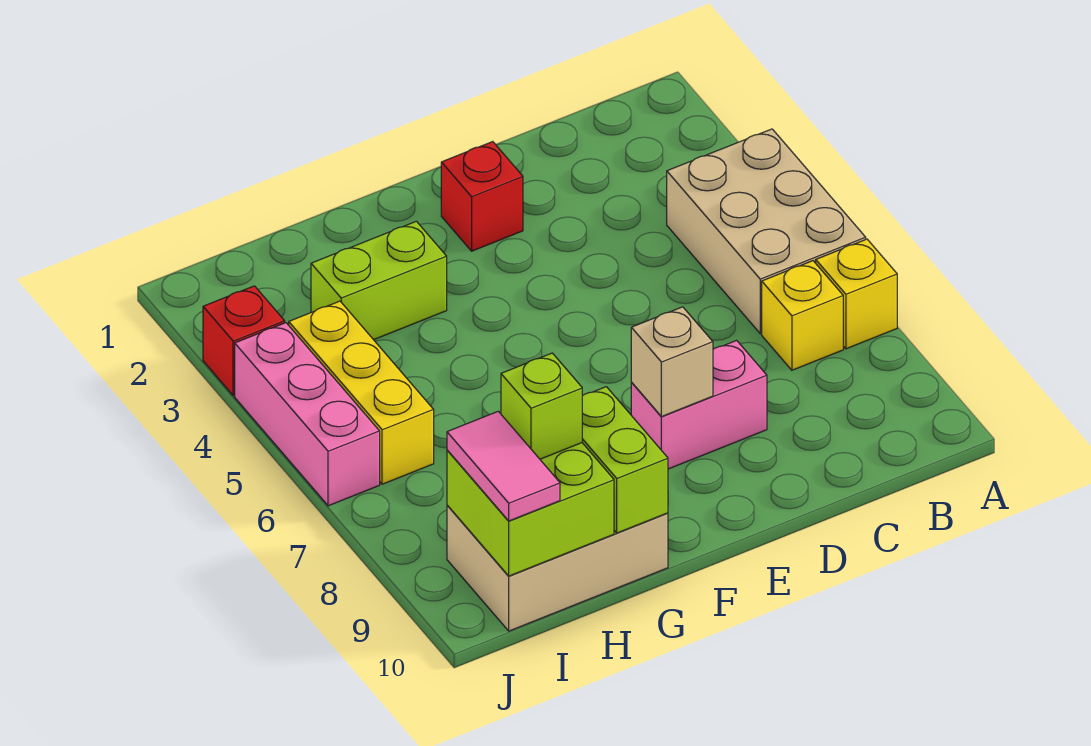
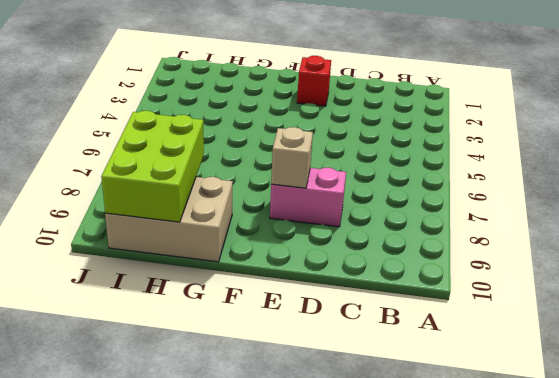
lime 2x3 brick [101,111,204,222] -> lime 2x2 brick [447,443,614,576]
none -> tan 2x3 brick [667,129,866,334]
none -> yellow 1x1 brick [816,239,897,349]
none -> yellow 1x1 brick [762,261,843,370]

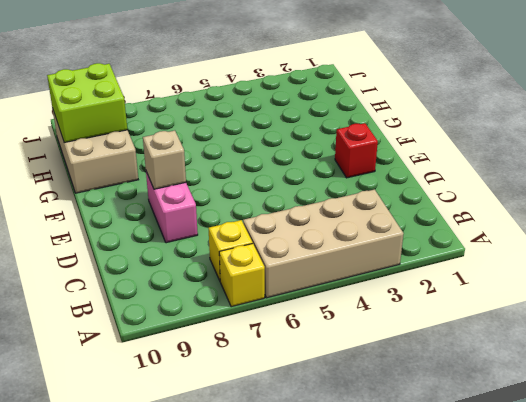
tan 2x4 brick [243,189,404,298] -> tan 2x3 brick [667,129,866,334]
none -> lime 1x2 brick [311,221,447,340]
none -> yellow 1x3 brick [289,301,434,484]
none -> red 1x1 brick [203,286,285,396]

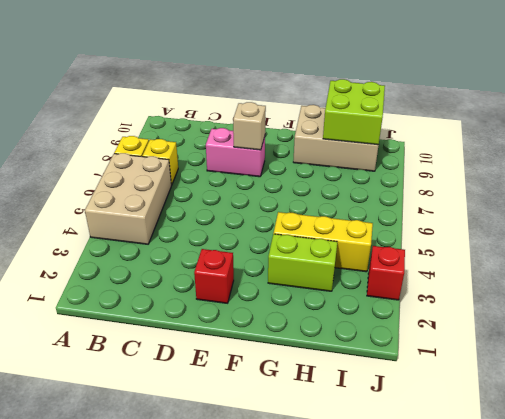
yellow 1x3 brick [273,212,373,272] -> yellow 1x3 brick turned to [289,301,434,484]
none -> pink 1x3 brick [235,323,380,506]
none -> lime 1x2 brick [582,387,668,533]
none -> lime 1x1 brick [501,353,582,459]

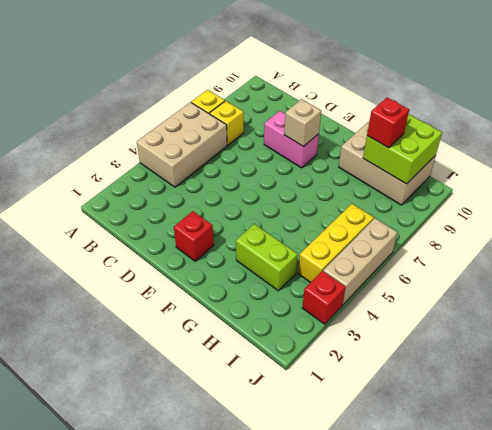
red 1x1 brick [367,98,409,148] -> lime 1x1 brick [501,353,582,459]
tan 1x3 brick [323,218,398,305] -> pink 1x3 brick [235,323,380,506]
none -> lime 1x2 brick [582,387,668,533]
none -> pink 1x2 tile [447,411,560,521]

